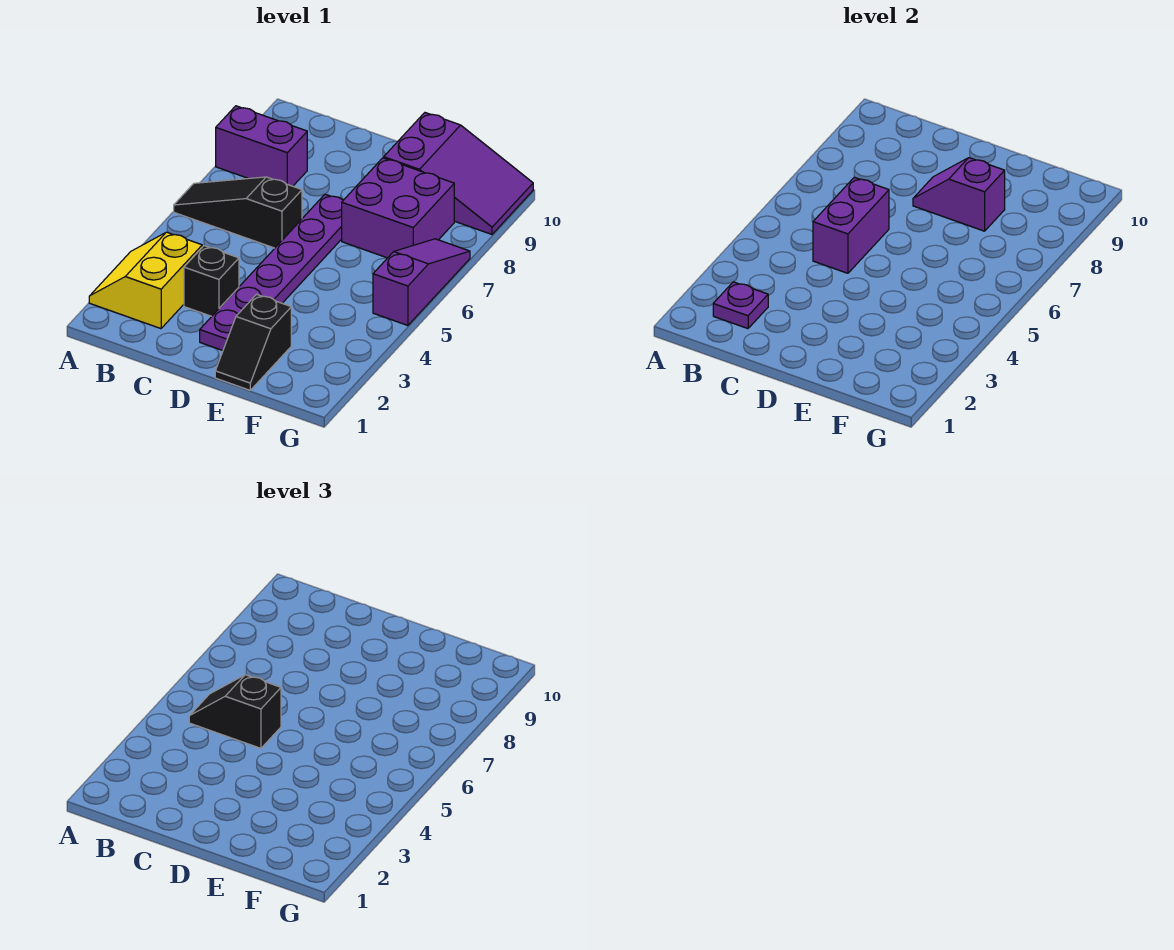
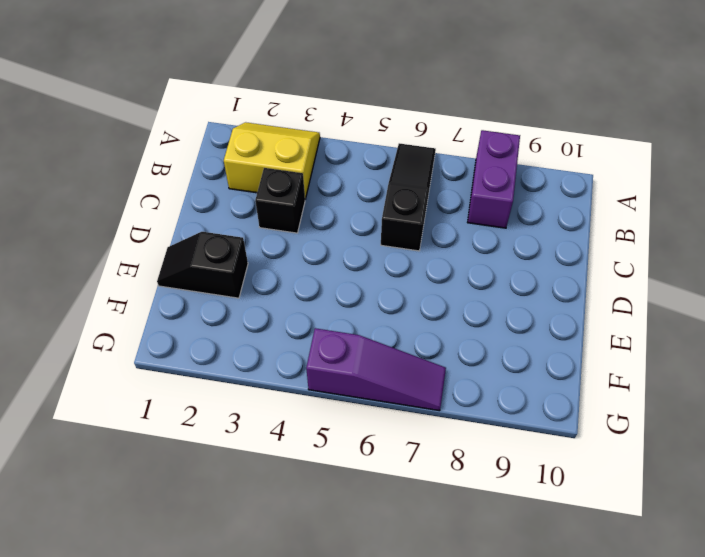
none -> purple 1x6 plate [200,194,343,350]
none -> purple 2x2 brick [342,158,454,258]
none -> purple 2x3 slope [384,113,533,234]

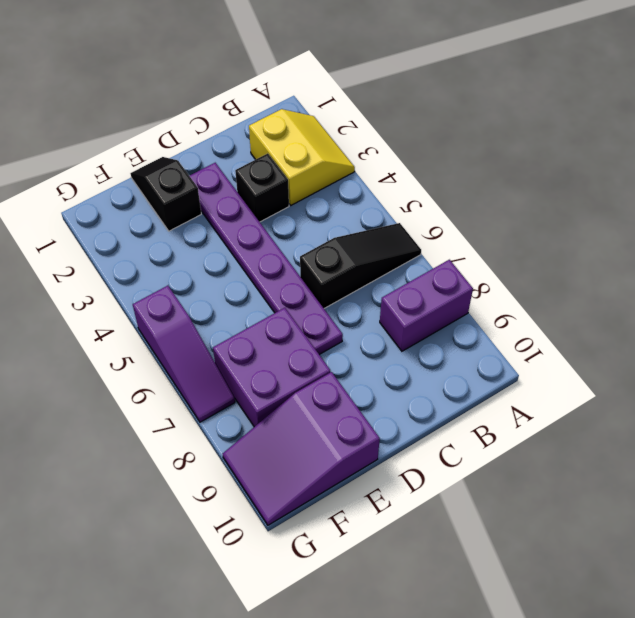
none -> purple 1x1 plate [713,282,768,329]
none -> purple 1x2 brick [813,177,889,273]
none -> purple 1x2 slope [913,158,1005,231]

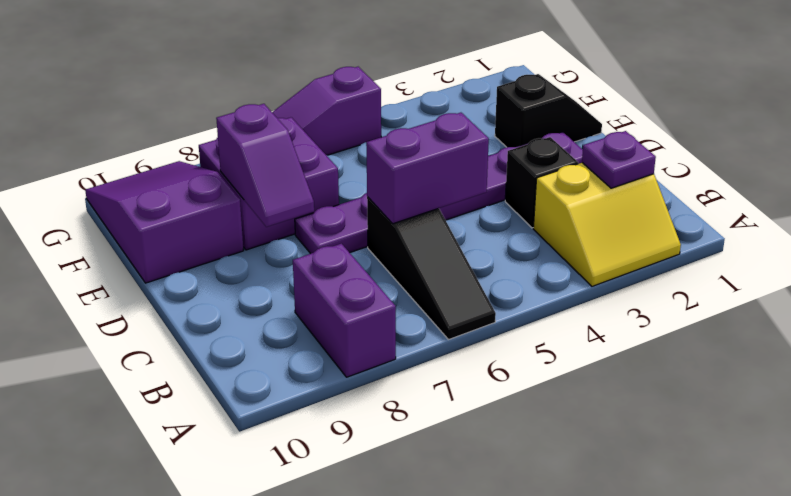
none -> black 1x2 slope [189,675,281,748]

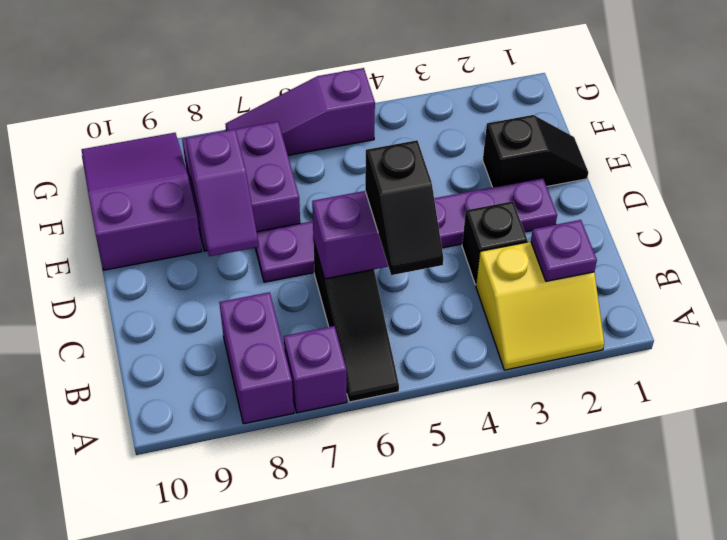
purple 1x1 brick [284,326,347,413] -> none

